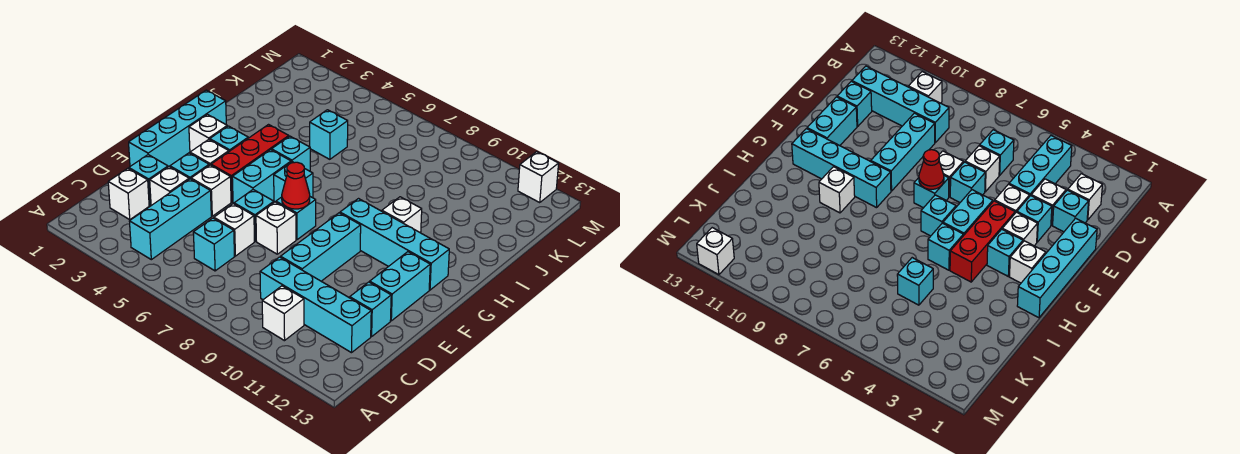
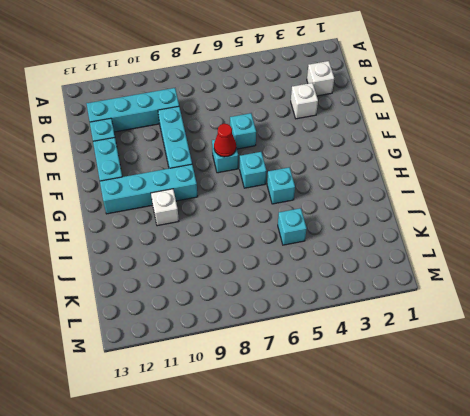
none -> cyan 1x3 brick [129,179,211,260]
none -> white 1x1 brick [262,286,304,341]
none -> cyan 1x1 brick [193,218,235,271]

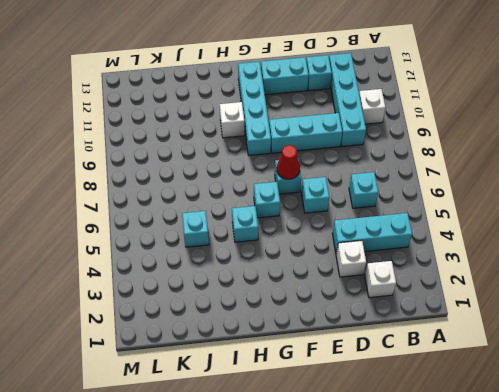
none -> cyan 1x1 brick [129,155,168,206]
none -> white 1x1 brick [214,204,254,256]
none -> cyan 1x4 brick [129,90,226,167]

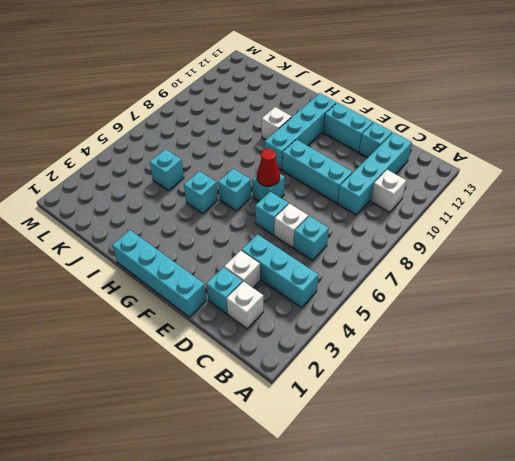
none -> cyan 1x1 brick [170,153,209,179]
none -> white 1x1 brick [191,165,231,216]
none -> white 1x1 brick [256,202,296,254]

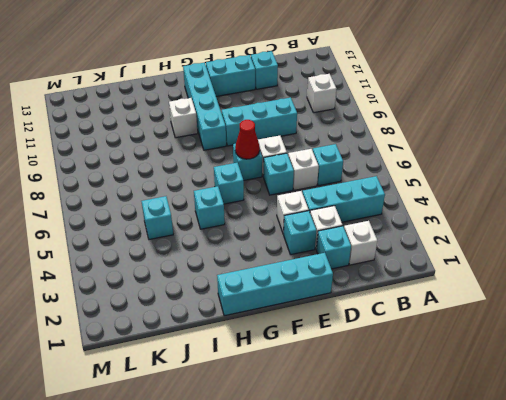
none -> cyan 1x4 brick [260,257,371,353]
none -> white 1x1 brick [190,139,229,165]
none -> red 1x3 brick [211,125,289,202]

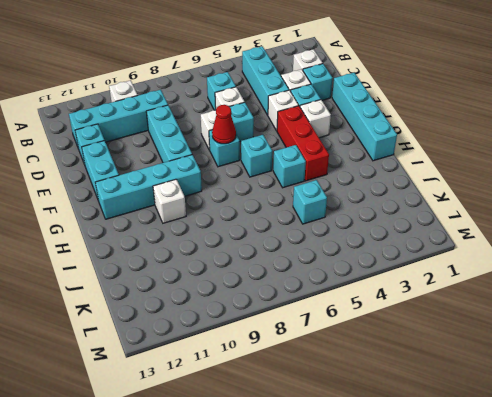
none -> cyan 1x2 brick [232,150,291,203]
none -> white 1x1 brick [189,115,227,152]
none -> cyan 1x1 brick [210,126,248,151]

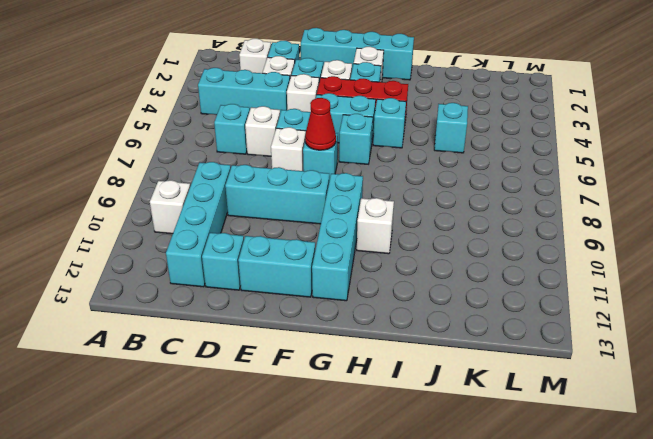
none -> white 1x1 brick [518,152,559,202]

